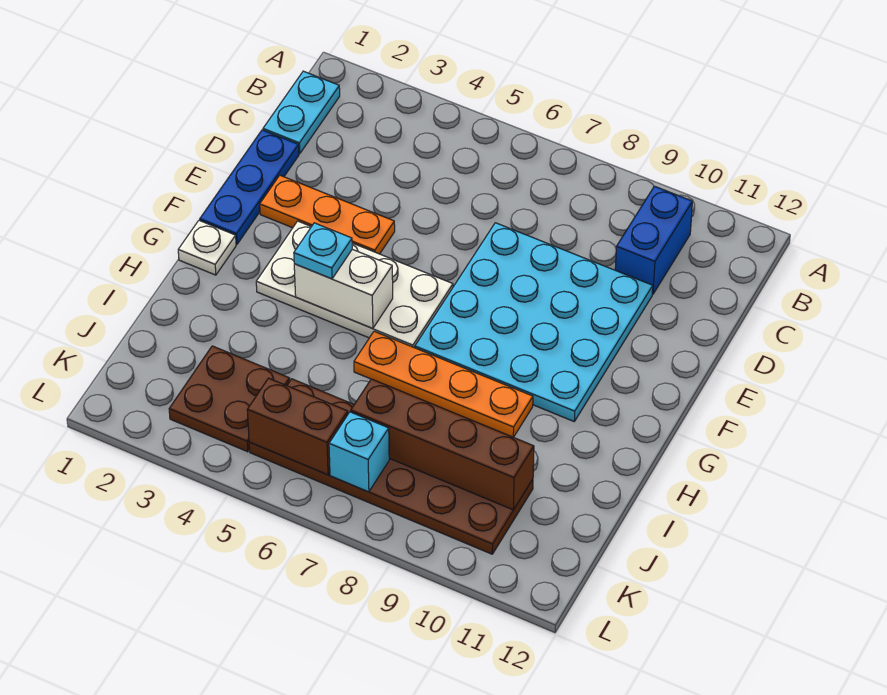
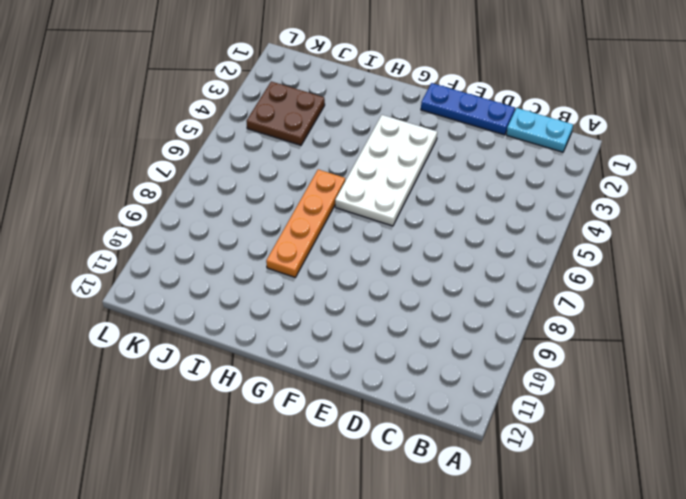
none -> blue 1x2 brick [615,186,692,294]
none -> cyan 4x4 plate [415,223,653,421]
none -> orange 1x3 plate [260,175,395,254]

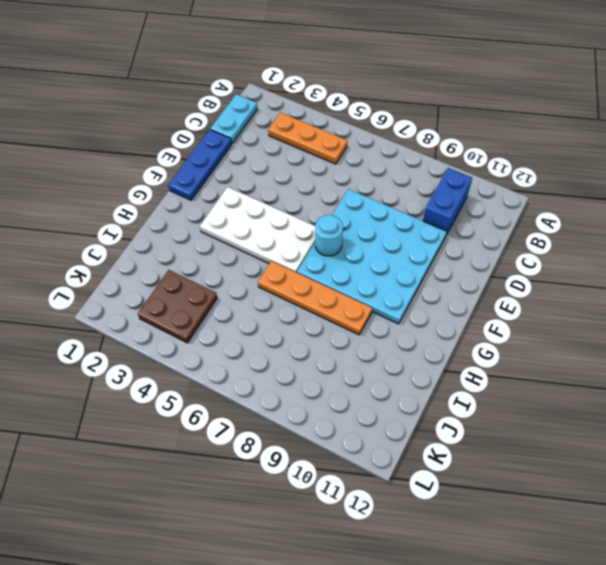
orange 1x3 plate [268,112,347,164] -> orange 1x3 plate moved to [260,175,395,254]
cyan 1x1 round brick [315,215,343,256] -> none
none -> white 1x1 plate [178,221,236,275]
none -> brown 2x6 plate [249,379,533,554]
none -> white 1x2 brick [294,249,393,329]

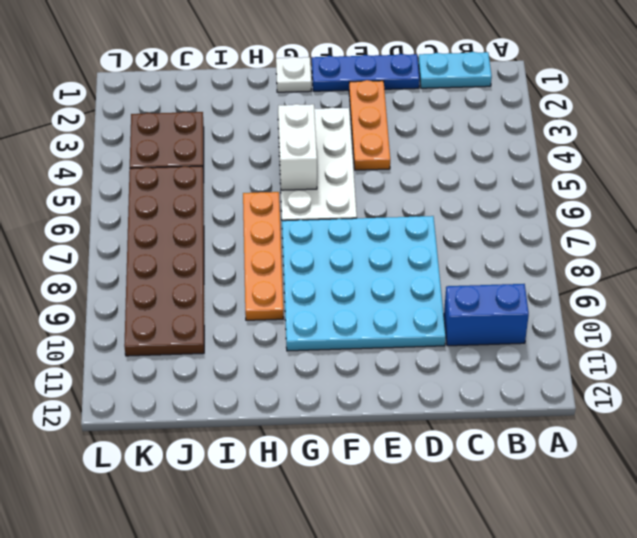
none -> brown 1x4 brick [351,379,534,510]
none -> brown 1x2 brick [247,378,348,475]
none -> cyan 1x1 brick [329,412,389,492]

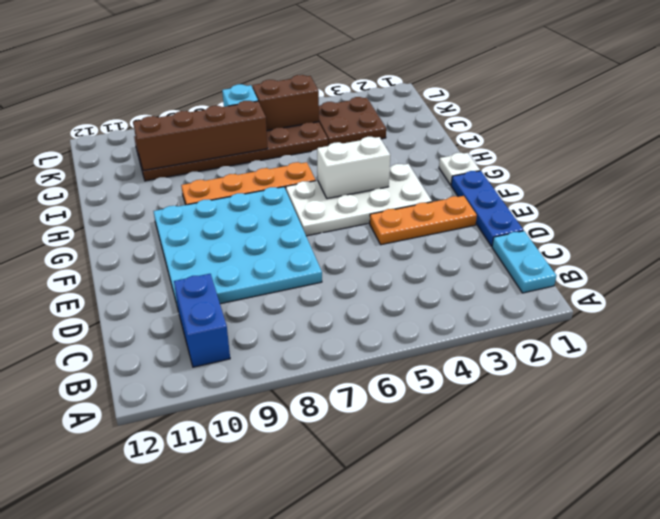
none -> cyan 1x1 plate [294,223,352,279]

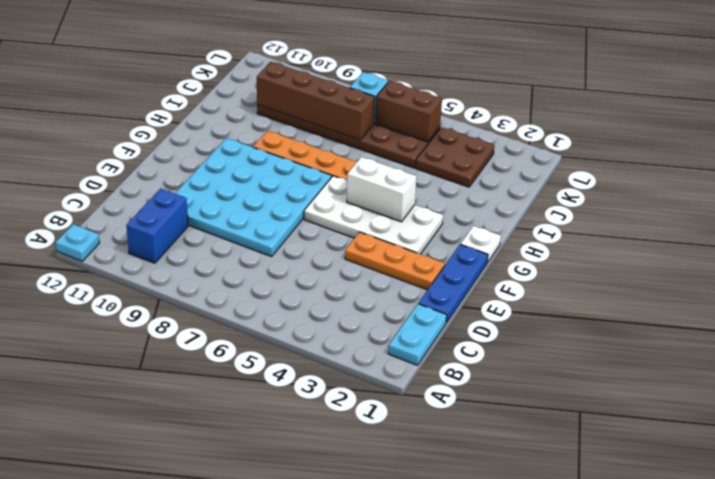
cyan 1x1 plate [56,224,100,261] -> cyan 1x1 plate moved to [294,223,352,279]

